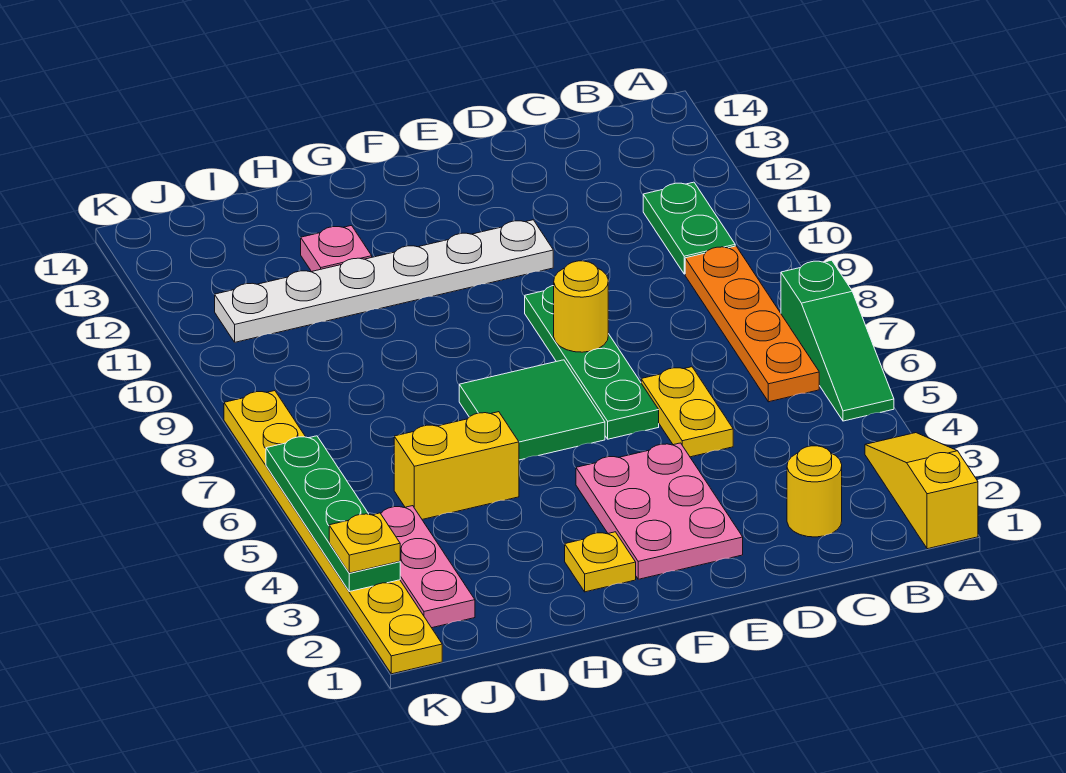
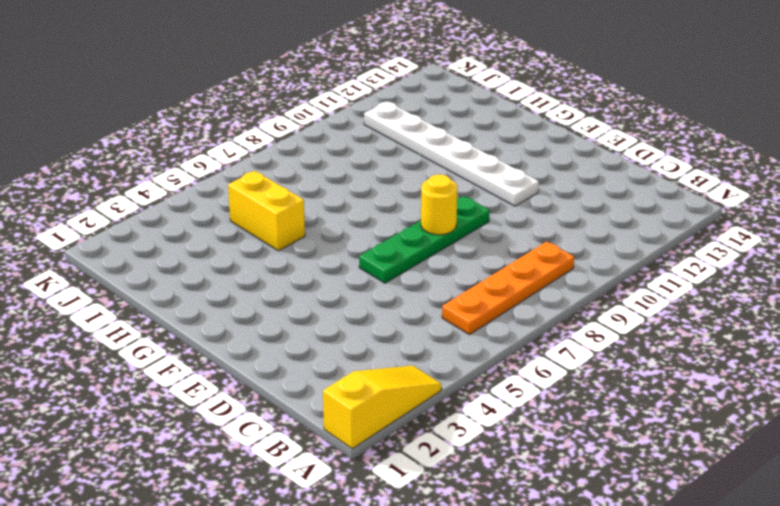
none -> green 1x3 slope [781,260,894,421]
none -> green 1x2 plate [643,182,735,274]
none -> yellow 1x1 round brick [787,446,842,537]

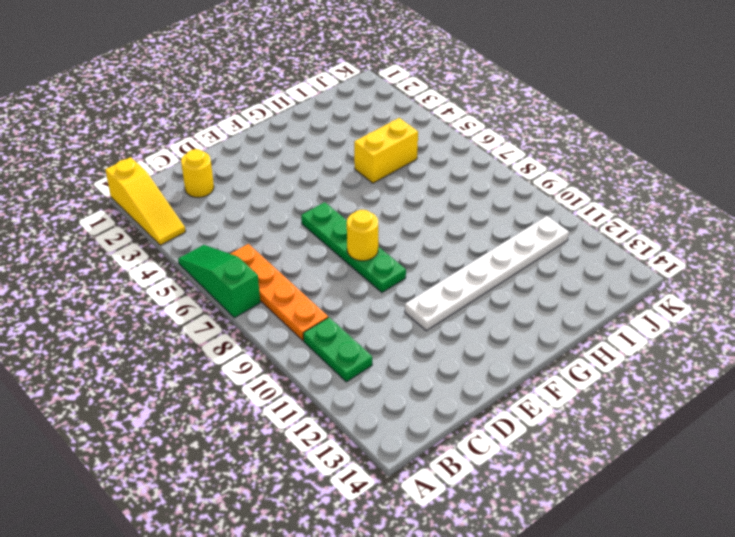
none -> yellow 1x2 plate [641,367,733,457]
none -> pink 2x3 plate [576,443,743,579]
none -> green 2x2 tile [459,360,605,460]

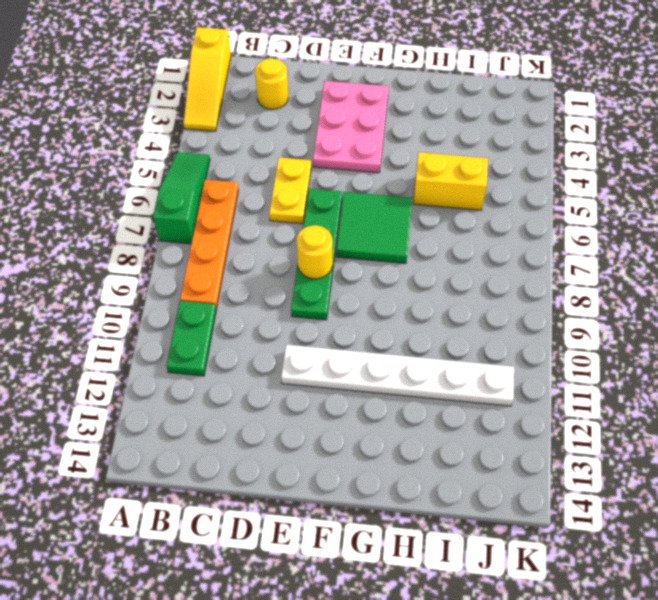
none -> yellow 1x1 plate [565,532,636,592]
none -> pink 1x1 plate [301,226,372,272]
none -> pink 1x3 plate [381,506,475,628]

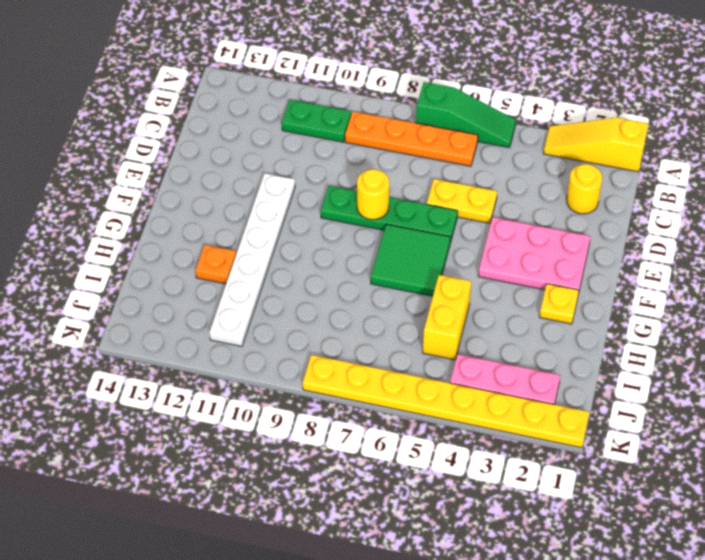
orange 1x1 plate [195,245,236,284] -> pink 1x1 plate [301,226,372,272]
none -> green 1x4 plate [266,436,400,592]
none -> yellow 1x1 plate [329,513,400,573]

